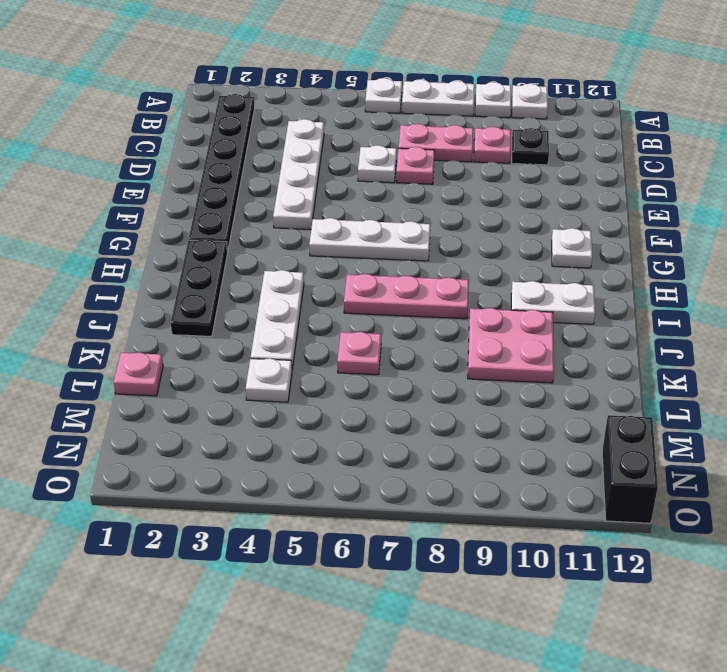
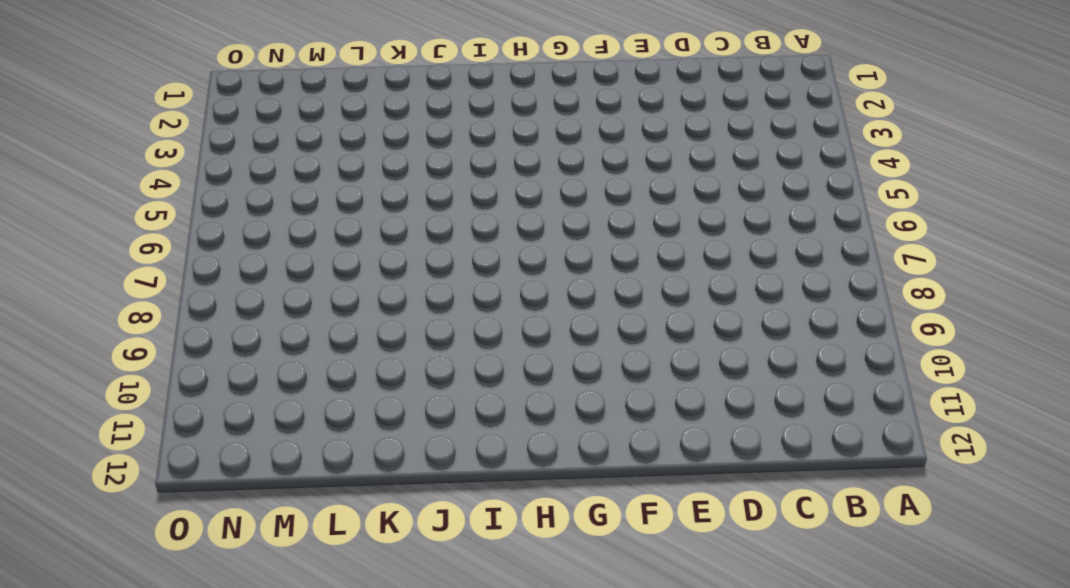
none -> white 1x1 plate [365,78,402,113]
none -> white 1x2 plate [402,79,475,116]
none -> white 1x1 plate [475,82,511,118]

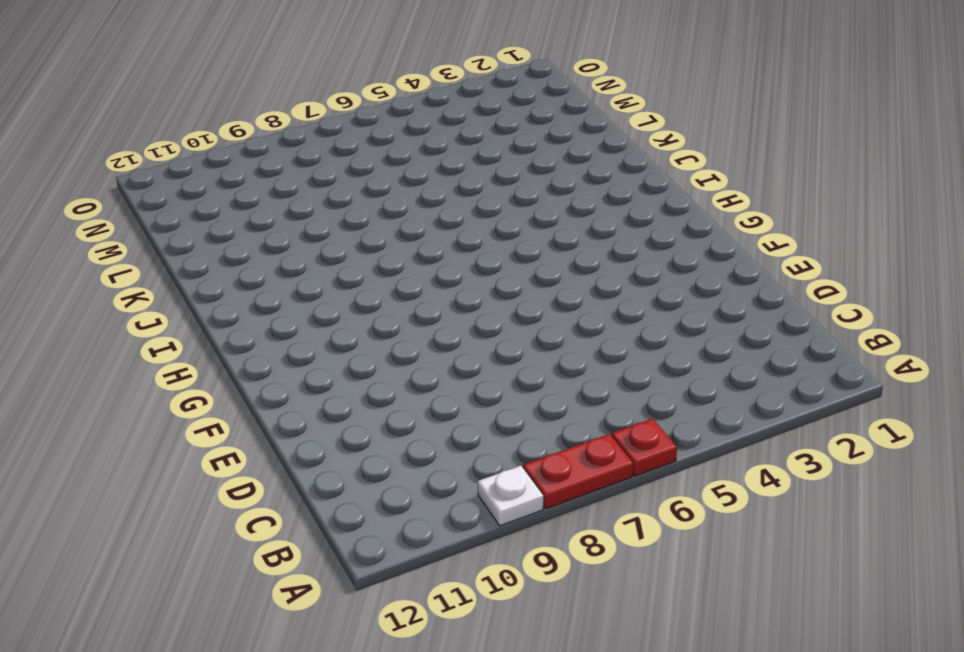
red 1x1 plate [612,419,677,476] -> white 1x1 plate [365,78,402,113]
red 1x2 plate [523,434,633,509] -> white 1x2 plate [402,79,475,116]
none -> white 1x1 plate [512,84,548,119]
none -> black 1x6 plate [189,94,255,252]
none -> white 1x4 plate [273,119,324,229]

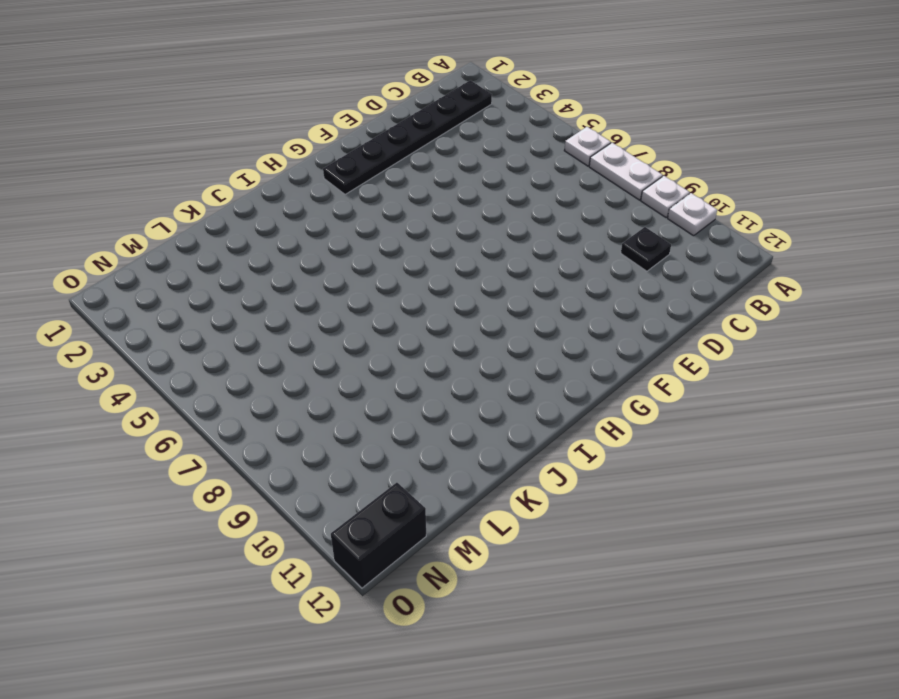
none -> white 1x4 plate [273,119,324,229]
none -> pink 1x2 plate [398,124,473,162]
none -> pink 1x1 plate [474,127,511,163]

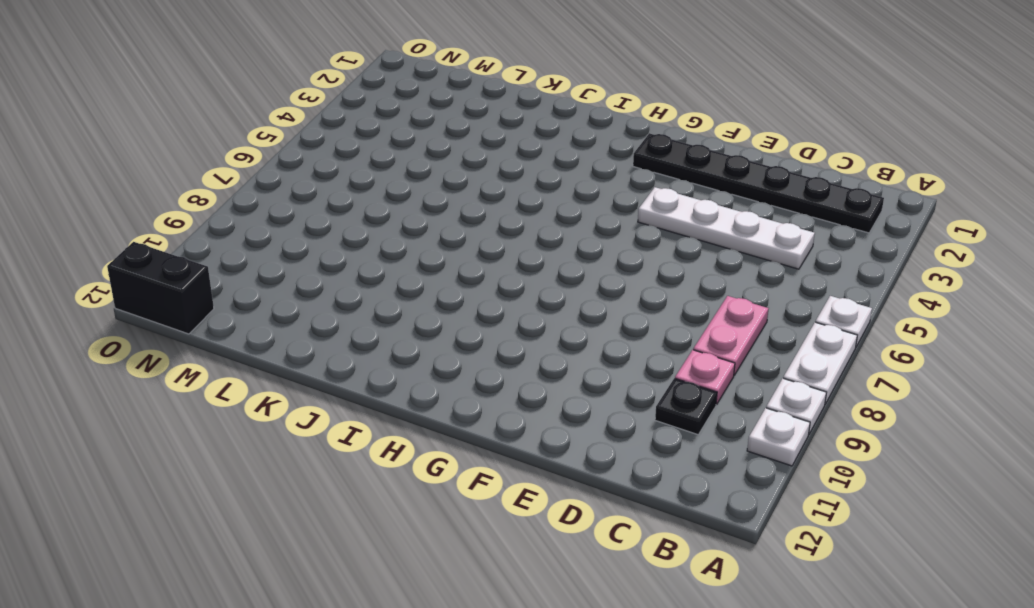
none -> white 1x1 plate [358,145,397,183]
none -> pink 1x1 plate [396,147,435,184]
none -> white 1x3 plate [309,218,430,261]

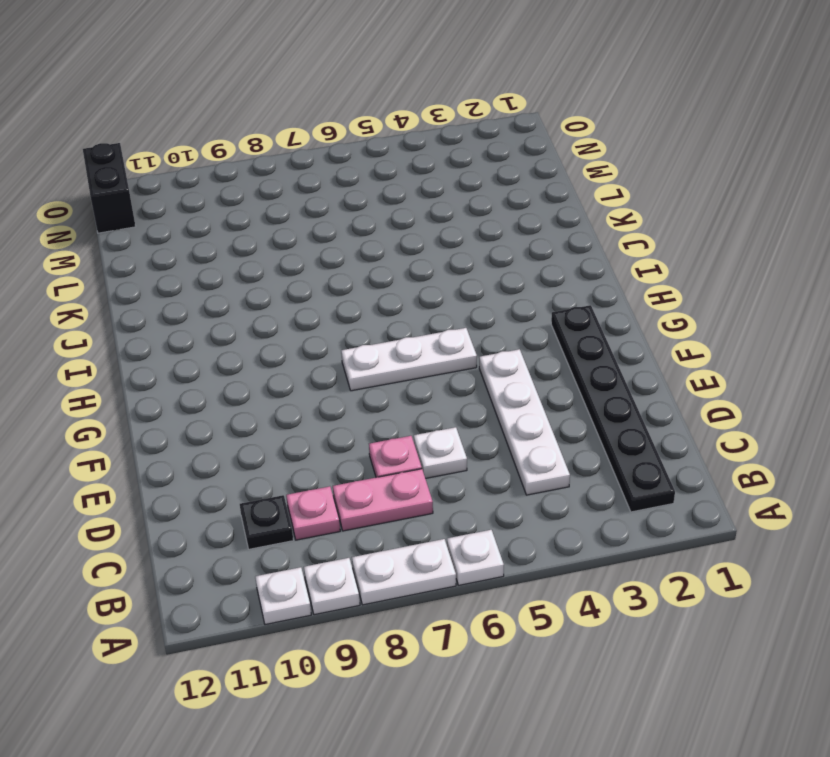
none -> white 1x1 plate [552,228,592,268]
none -> black 1x3 plate [171,239,227,337]
none -> white 1x3 plate [251,270,304,369]

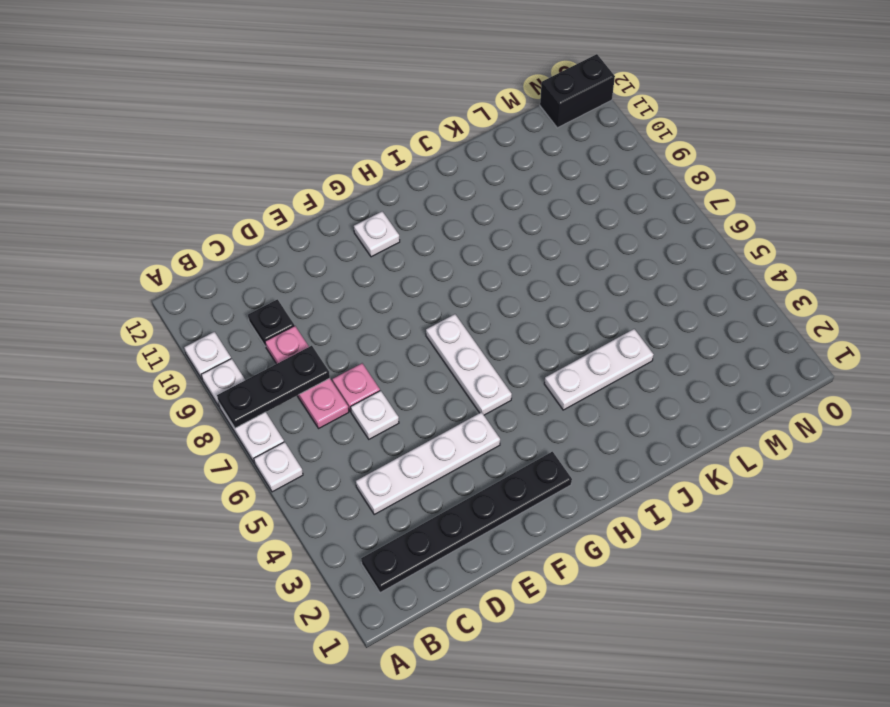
black 1x3 plate [217,346,330,428] -> black 1x3 plate moved to [171,239,227,337]
none -> pink 1x3 plate [344,274,469,319]
none -> white 1x2 plate [511,281,595,324]
none -> pink 2x2 plate [468,308,554,383]

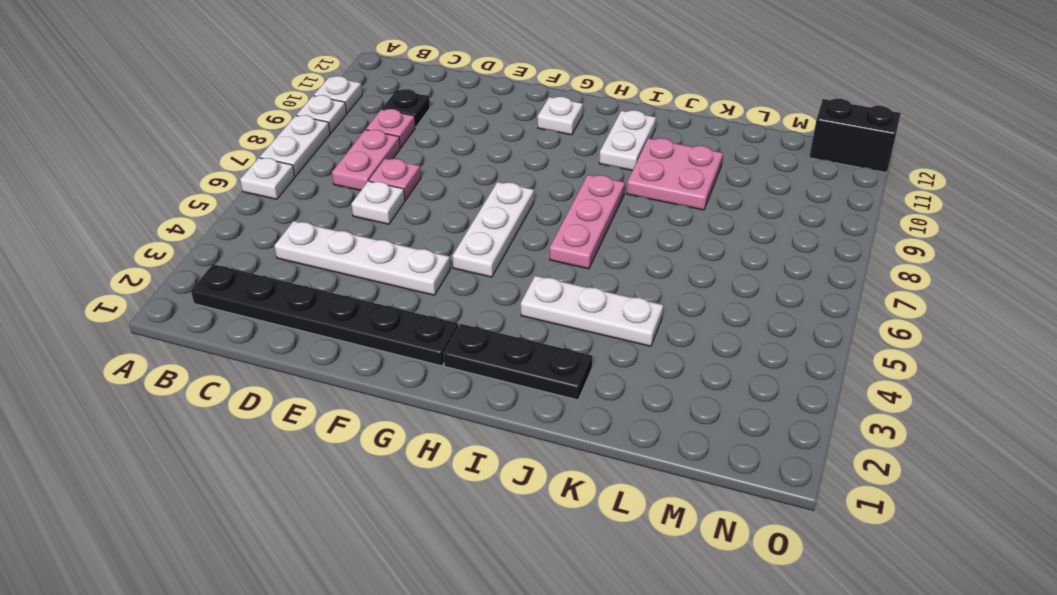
none -> pink 1x1 plate [337,332,381,375]
none -> pink 1x1 plate [114,352,163,396]
none -> white 1x1 plate [246,358,292,402]

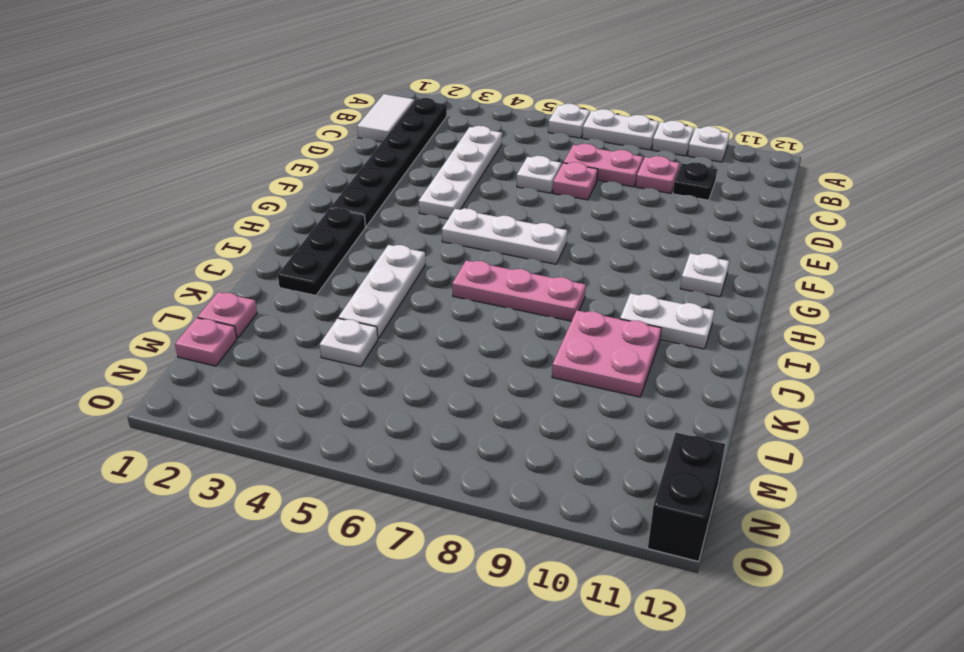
white 1x2 tile [357,94,414,142] -> none
pink 1x1 plate [175,318,237,366] -> pink 1x1 plate moved to [337,332,381,375]

